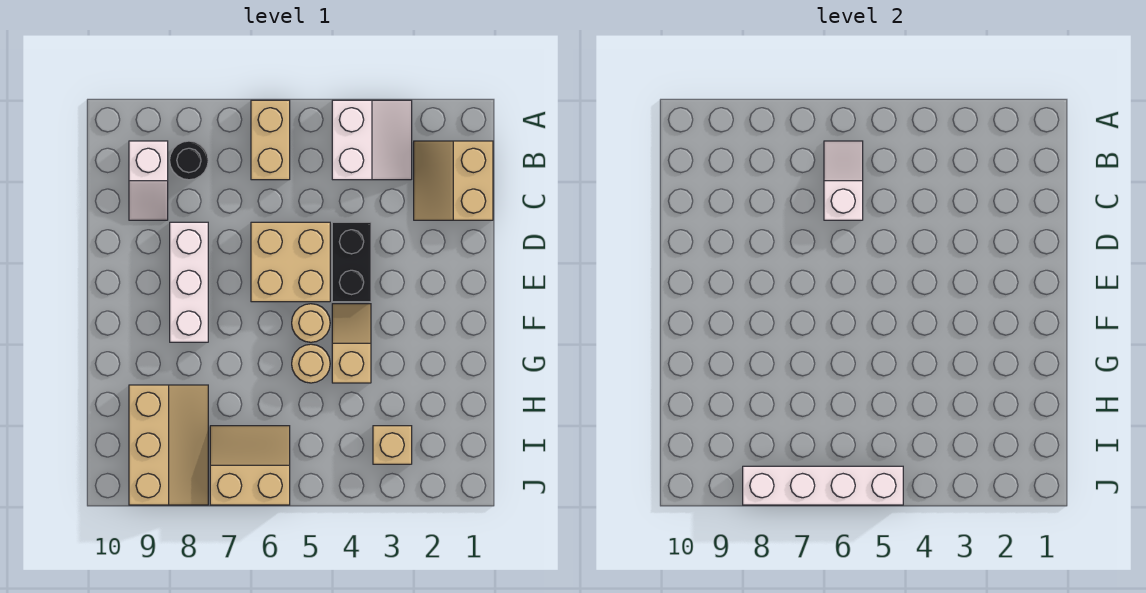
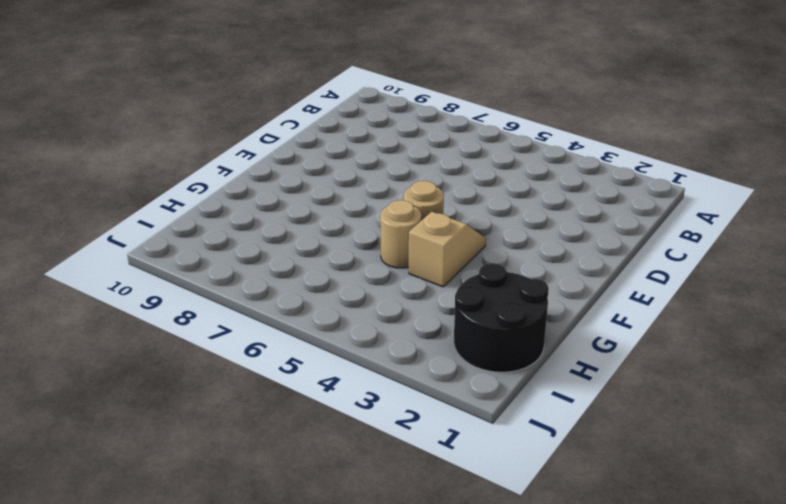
black 2x2 round brick [454,263,549,372] -> none
none -> white 2x2 slope [332,100,412,180]
none -> tan 1x2 brick [251,100,290,180]
none -> tan 2x2 slope [414,141,493,220]

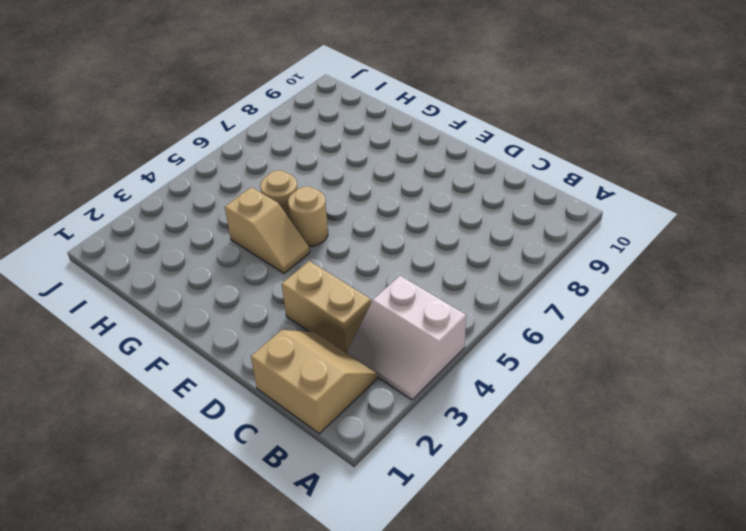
tan 1x2 brick [282,261,371,353] -> tan 1x2 brick moved to [251,100,290,180]
none -> black 1x1 round brick [170,141,208,180]
none -> white 1x2 slope [129,141,168,220]
none -> black 1x2 brick [332,222,371,302]

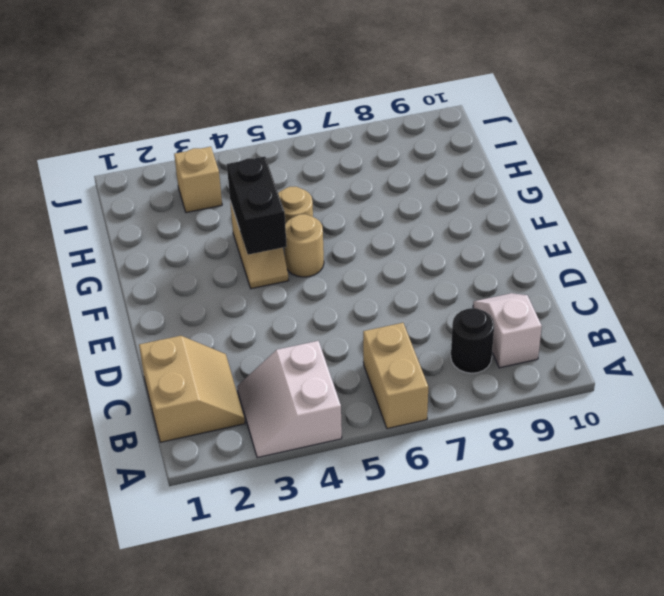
black 1x2 brick [227,157,287,255] -> black 1x2 brick moved to [332,222,371,302]
none -> tan 2x2 brick [251,222,330,302]
none -> white 1x3 brick [170,222,208,342]
none -> tan 2x3 slope [129,385,208,505]

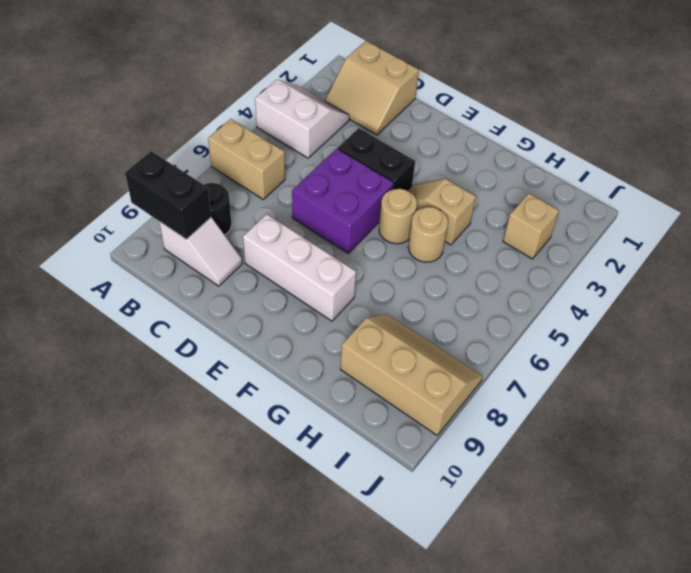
black 1x2 brick [125,151,211,239] -> none
purple 2x2 brick [292,149,394,253] -> tan 2x2 brick [251,222,330,302]
none -> tan 2x2 slope [210,426,290,505]
none -> white 1x2 slope [824,141,863,220]
none -> white 1x4 brick [743,466,903,505]

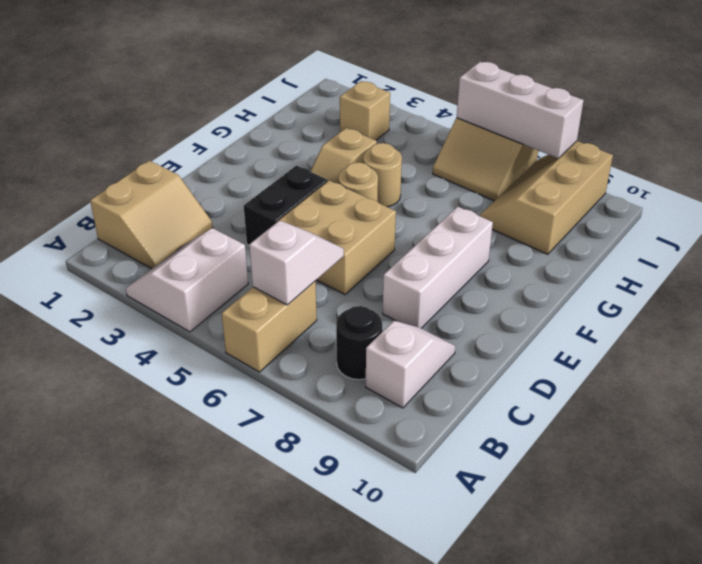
white 1x2 slope [249,220,344,305] -> white 1x2 slope turned to [824,141,863,220]
white 1x3 brick [457,62,584,158] -> white 1x4 brick [743,466,903,505]

